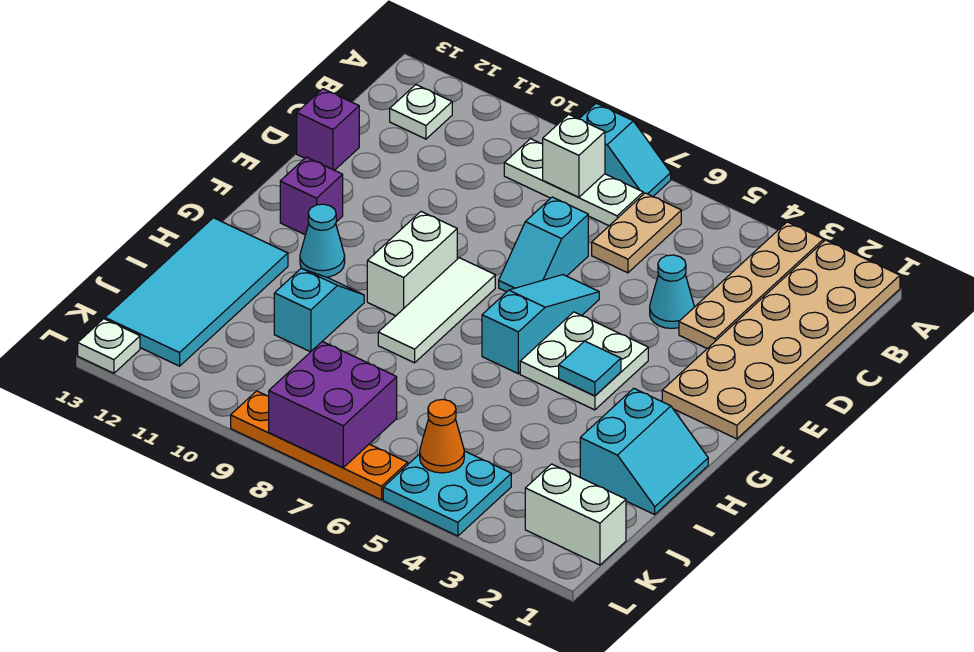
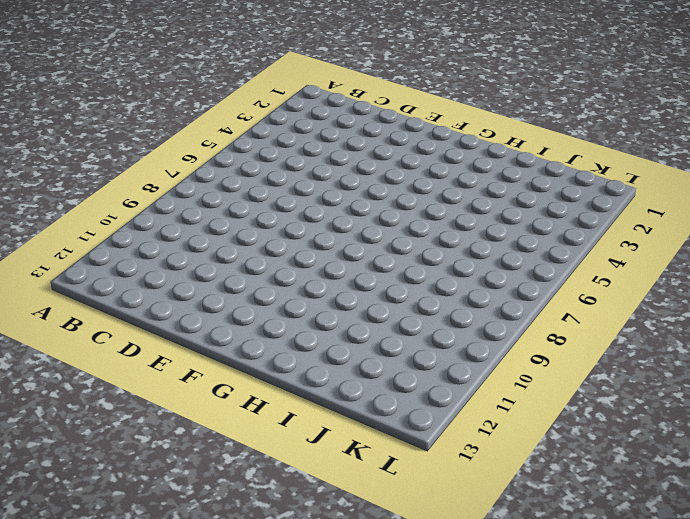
none -> tan 2x6 plate [662,240,900,439]
none -> tan 1x4 plate [679,222,824,348]
none -> cyan 1x2 slope [579,103,671,196]

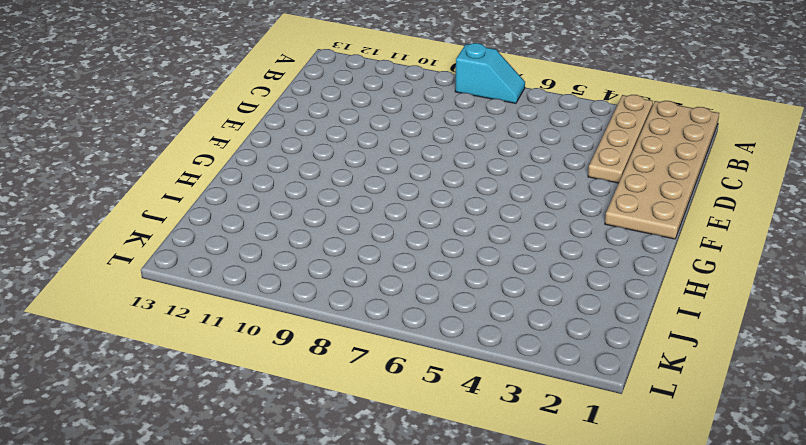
none -> tan 1x2 plate [592,193,681,273]
none -> white 1x3 plate [504,139,643,226]
none -> white 1x1 plate [390,85,452,139]

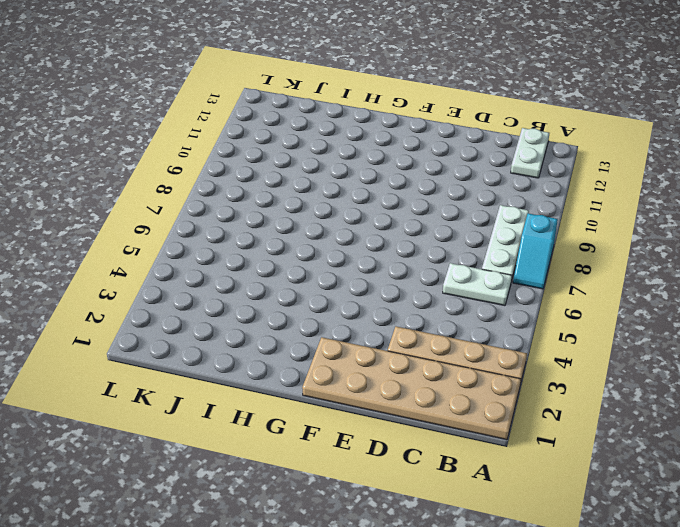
white 1x2 plate [443,263,512,306] -> tan 1x2 plate [592,193,681,273]
white 1x2 plate [511,128,549,178] -> white 1x1 plate [390,85,452,139]
none -> cyan 1x1 cone [650,255,694,328]
none -> cyan 1x2 slope [499,197,588,292]
none -> purple 1x1 brick [297,89,359,170]

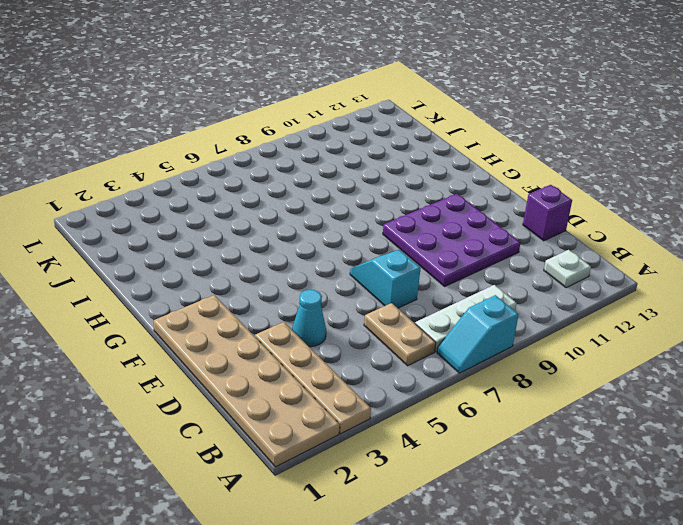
purple 3x3 plate [383,194,520,286] -> white 1x2 brick [367,212,457,316]
none -> cyan 1x3 slope [482,275,599,374]
none -> white 2x2 plate [520,312,648,410]
none -> white 1x3 tile [378,258,495,363]

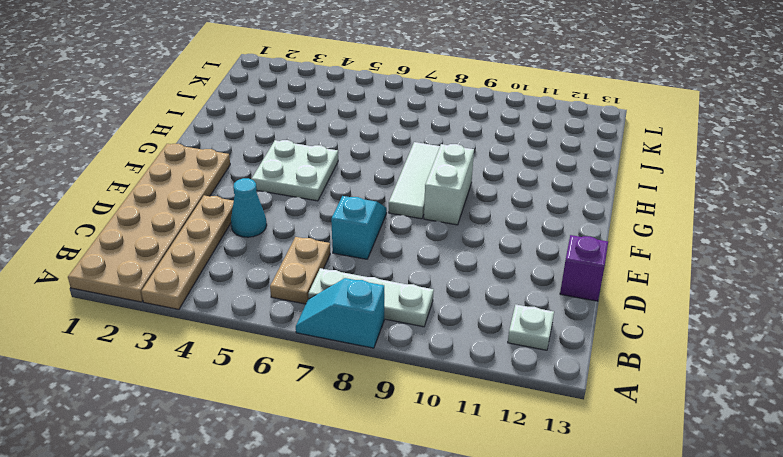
none -> cyan 1x3 slope [482,275,599,374]
none -> purple 1x1 brick [280,157,343,235]
none -> cyan 1x1 cone [300,204,345,277]

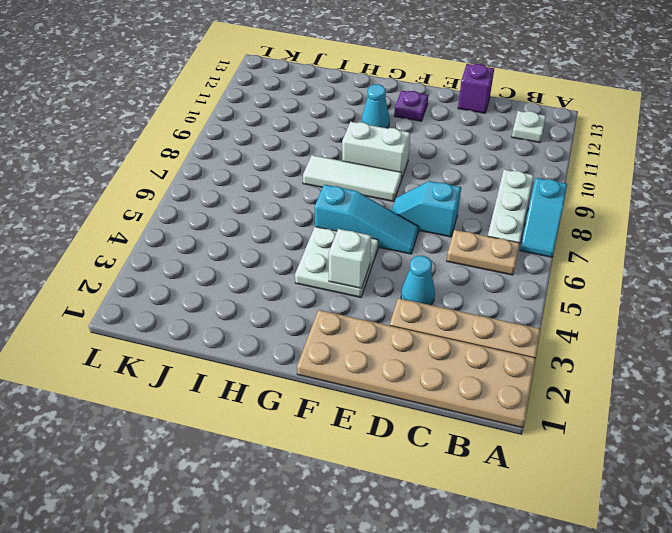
white 1x1 brick [329,229,371,288] -> white 1x1 brick moved to [543,114,605,197]
purple 1x1 plate [394,90,428,121] -> purple 1x1 brick [280,157,343,235]
none -> cyan 2x2 slope [580,388,708,514]
none -> cyan 1x2 slope [274,268,364,352]
none -> cyan 2x4 tile [105,218,288,366]

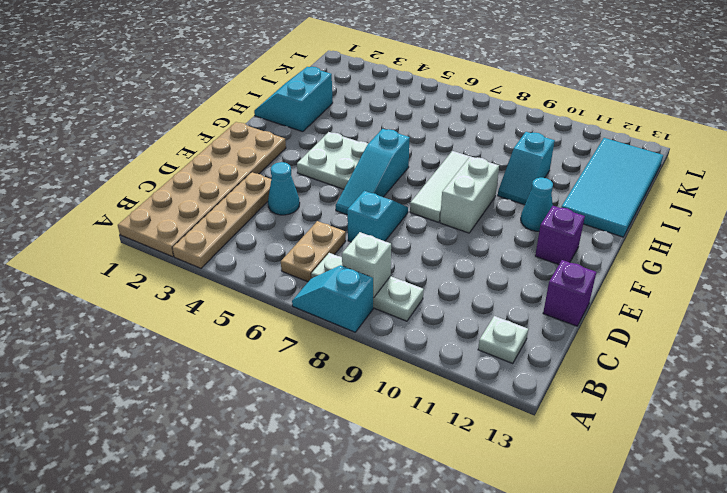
none -> white 1x2 brick [525,464,626,565]
none -> cyan 2x2 plate [383,451,511,536]
none -> orange 1x4 plate [231,391,408,500]

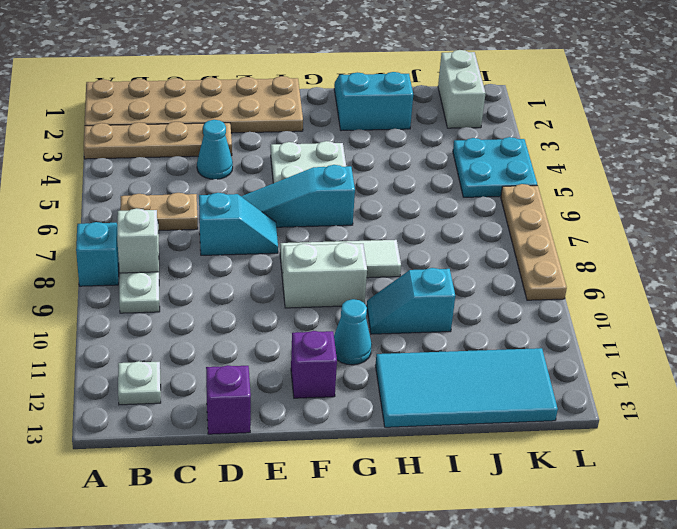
tan 1x4 plate [501,184,567,300] -> orange 1x4 plate [231,391,408,500]
none -> white 1x1 plate [78,319,140,373]
none -> cyan 1x1 tile [559,341,621,396]
none -> orange 1x1 cone [420,399,464,473]

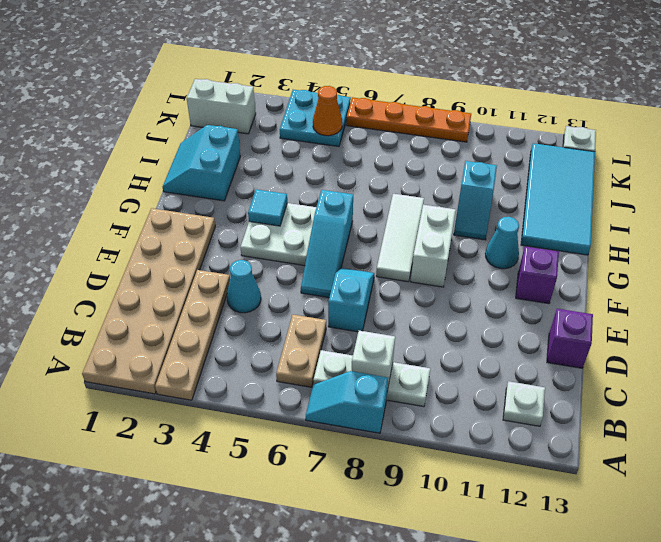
none -> purple 2x2 brick [269,341,397,467]

